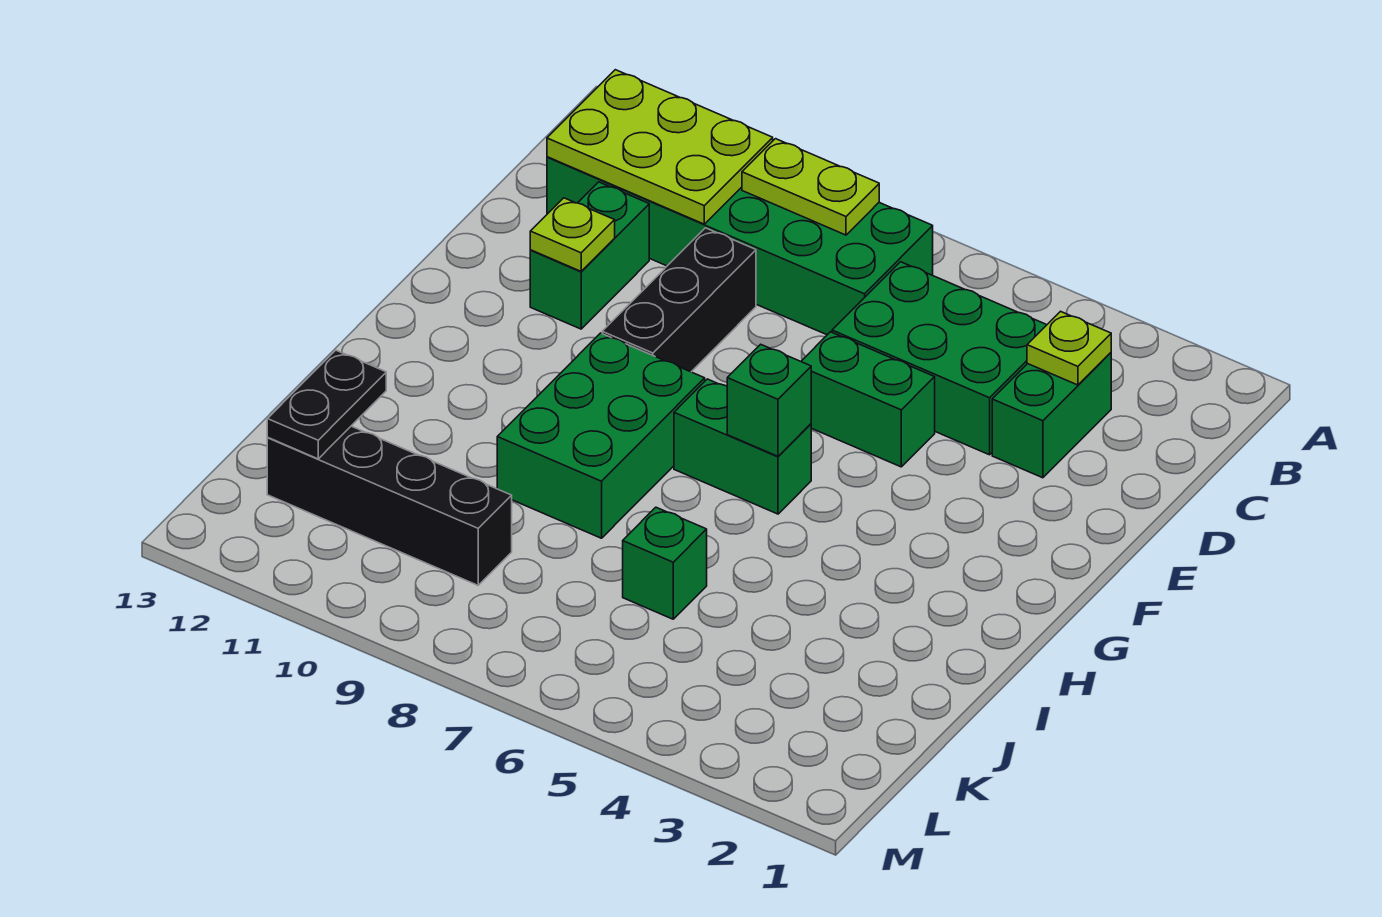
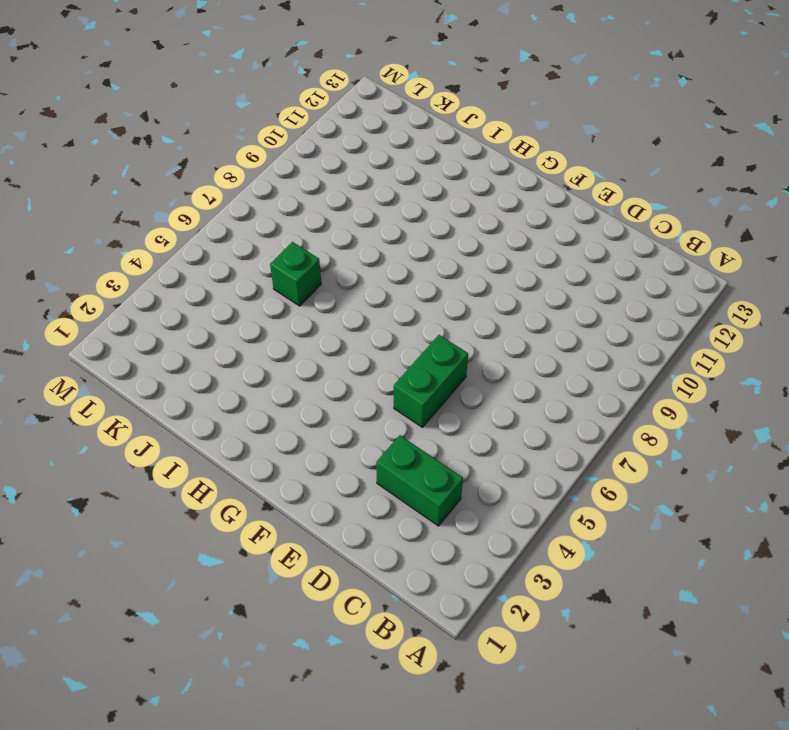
none -> green 2x6 brick [547,157,933,335]
none -> green 2x3 brick [832,262,1046,455]
none -> black 1x3 brick [602,228,756,372]

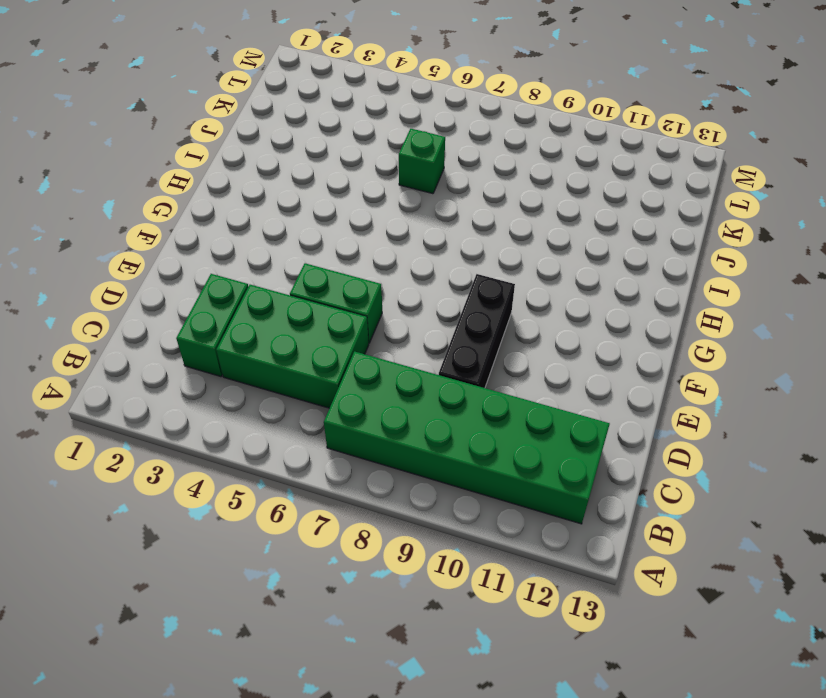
none -> green 1x2 brick [530,182,649,329]
none -> green 1x2 brick [674,379,811,514]
none -> green 2x3 brick [497,333,705,538]

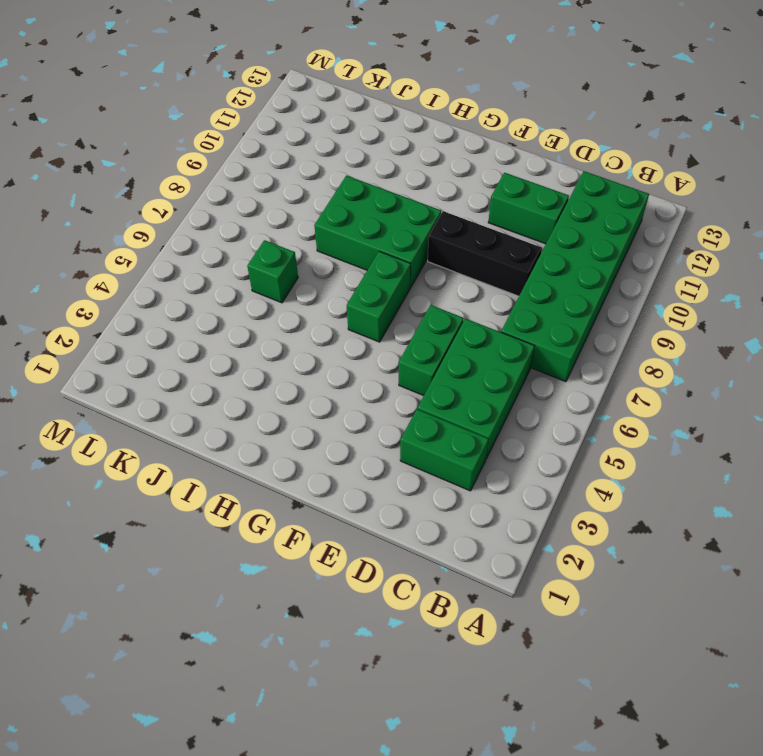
none -> black 1x4 brick [267,426,512,585]
none -> lime 1x2 plate [742,139,879,235]
none -> lime 2x3 plate [547,70,773,224]

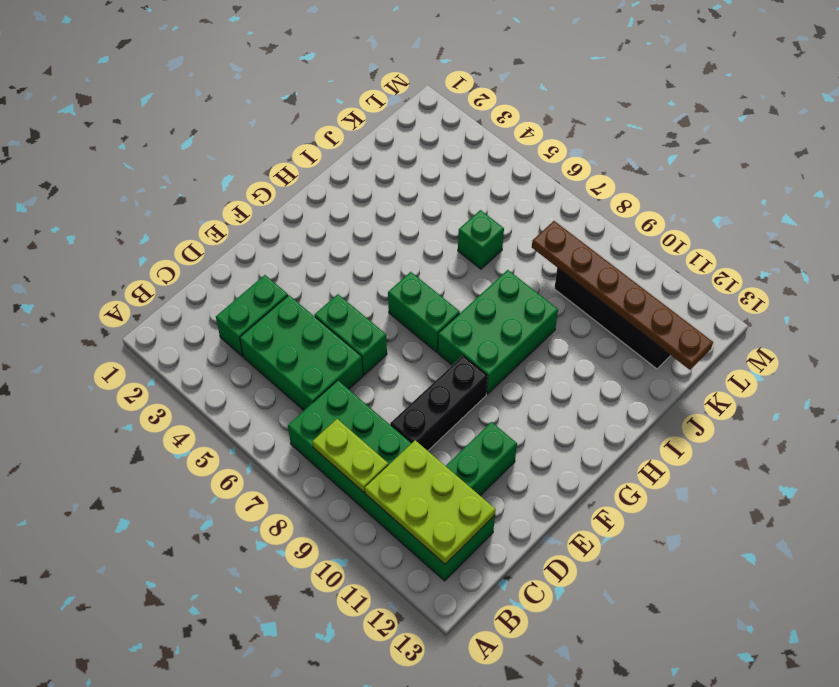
brown 1x6 plate [532,221,713,370] -> black 1x2 plate [267,350,386,459]
none -> lime 1x1 plate [1027,311,1111,385]
none -> lime 1x1 plate [530,198,615,271]
none -> green 1x1 brick [727,344,811,456]

